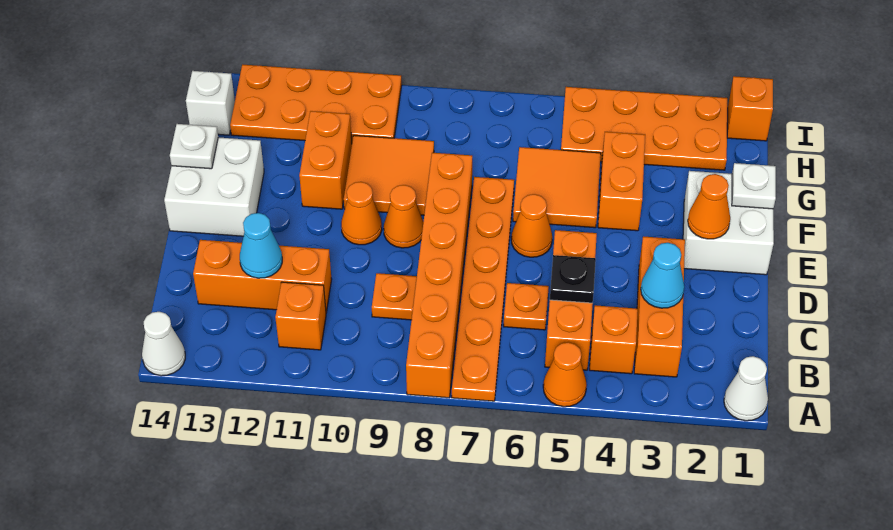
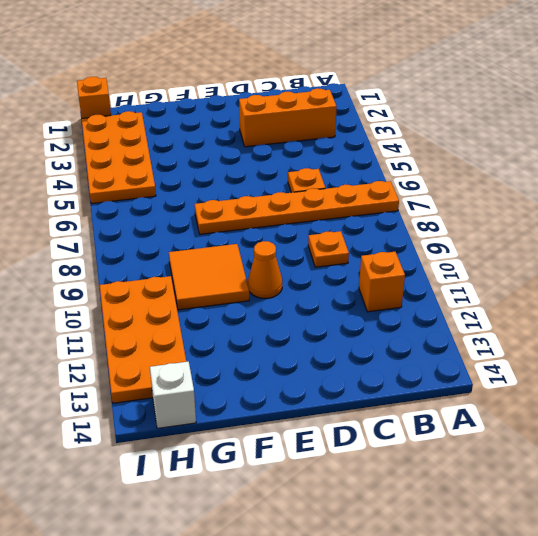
none -> white 1x1 cone [724,356,768,421]
none -> orange 1x1 cone [543,342,587,407]
none -> orange 1x6 brick [406,153,472,398]
none -> white 1x1 cone [142,312,185,376]

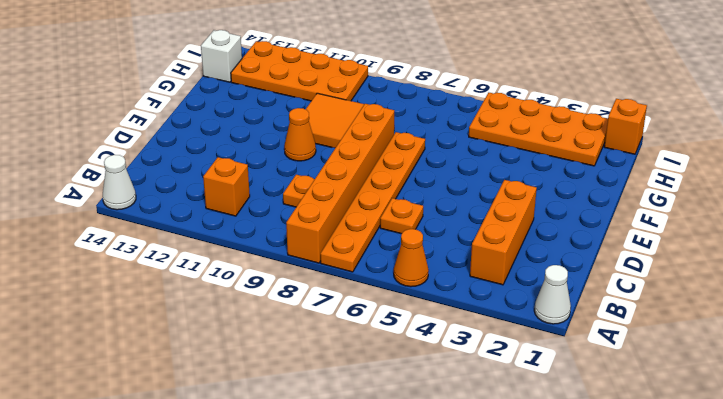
none -> orange 1x1 brick [590,305,638,374]
none -> orange 1x3 brick [545,230,597,370]
none -> orange 1x3 brick [193,240,332,313]
none -> white 2x2 brick [683,171,774,275]

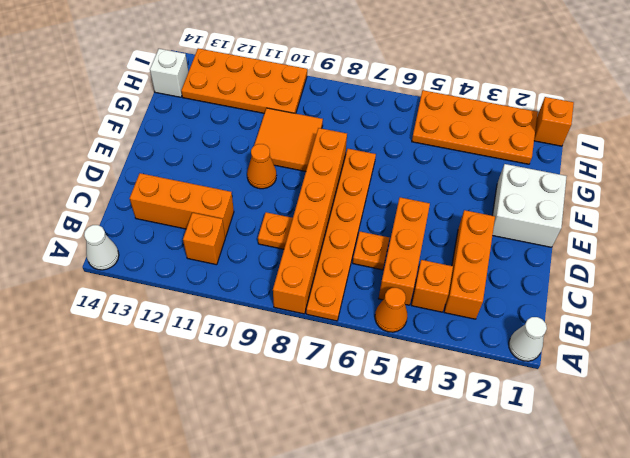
none -> orange 1x1 cone [511,194,552,257]
none -> orange 1x1 cone [384,185,423,248]
none -> white 2x2 brick [164,137,264,236]
none -> orange 1x2 brick [598,132,645,231]

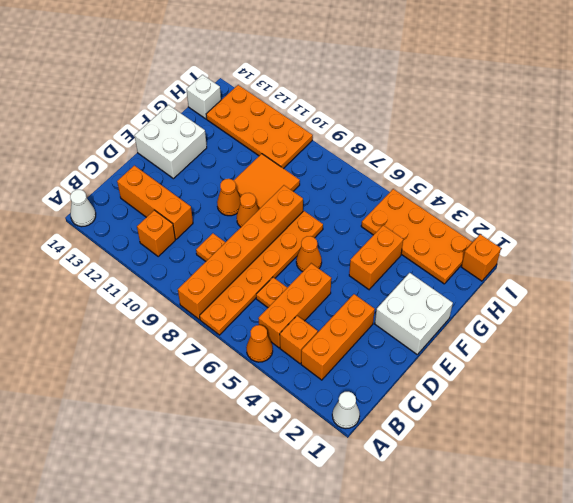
none -> orange 2x2 tile [513,147,601,228]
none -> orange 1x2 brick [299,111,352,209]
none -> cyan 1x1 cone [641,243,684,308]
none -> black 1x1 plate [550,255,596,303]

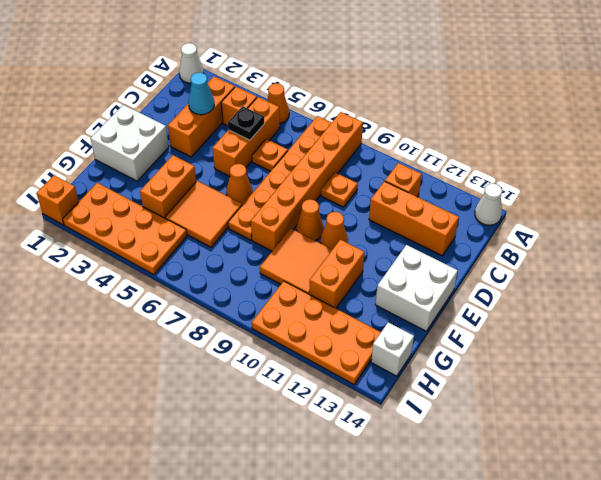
none -> cyan 1x1 cone [240,213,282,278]
none -> orange 1x1 cone [688,174,730,239]
none -> white 1x1 plate [732,163,776,209]
none -> white 1x1 plate [170,124,218,169]

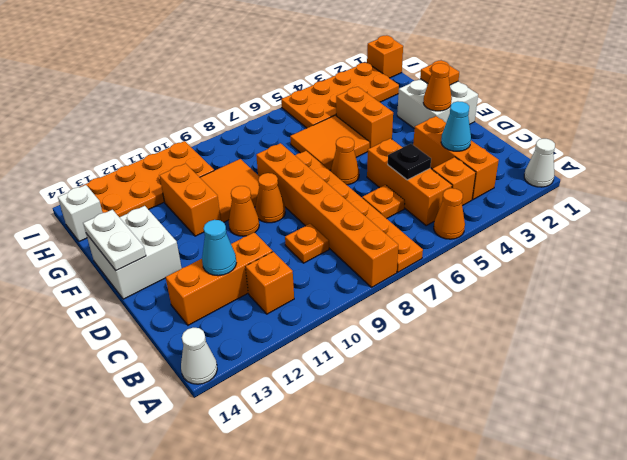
white 1x2 plate [83,210,146,271] -> white 1x1 plate [170,124,218,169]
orange 1x1 plate [420,60,459,85] -> white 1x1 plate [732,163,776,209]

